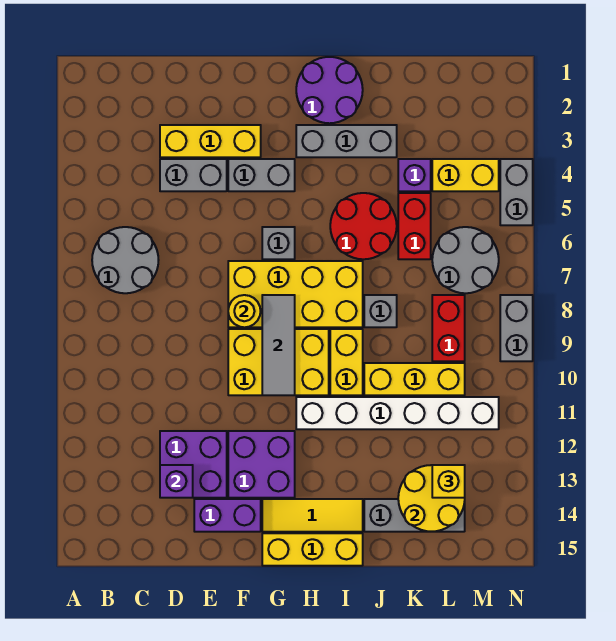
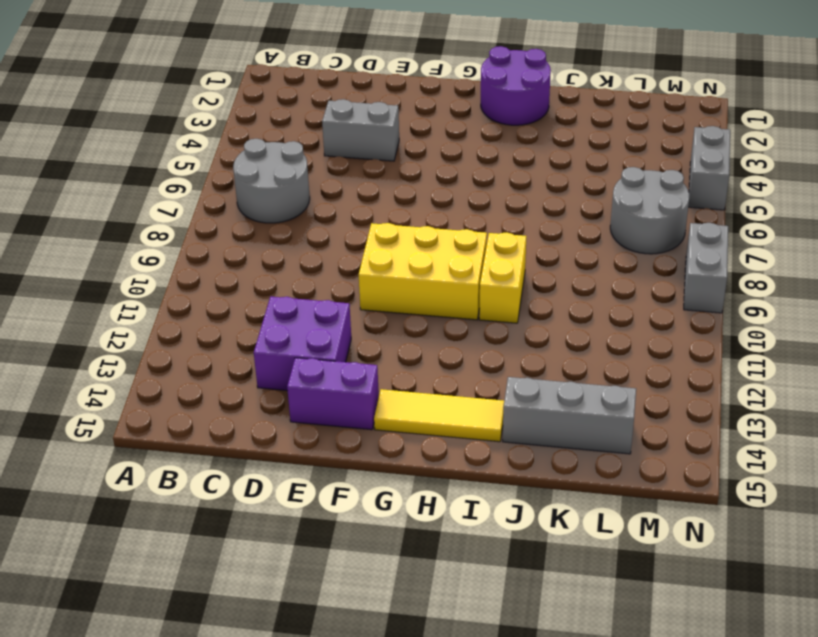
none -> yellow 1x3 brick [160,125,261,157]
none -> grey 1x2 brick [228,159,295,191]
none -> yellow 2x4 brick [228,261,363,327]
none -> purple 2x2 brick [228,431,295,498]

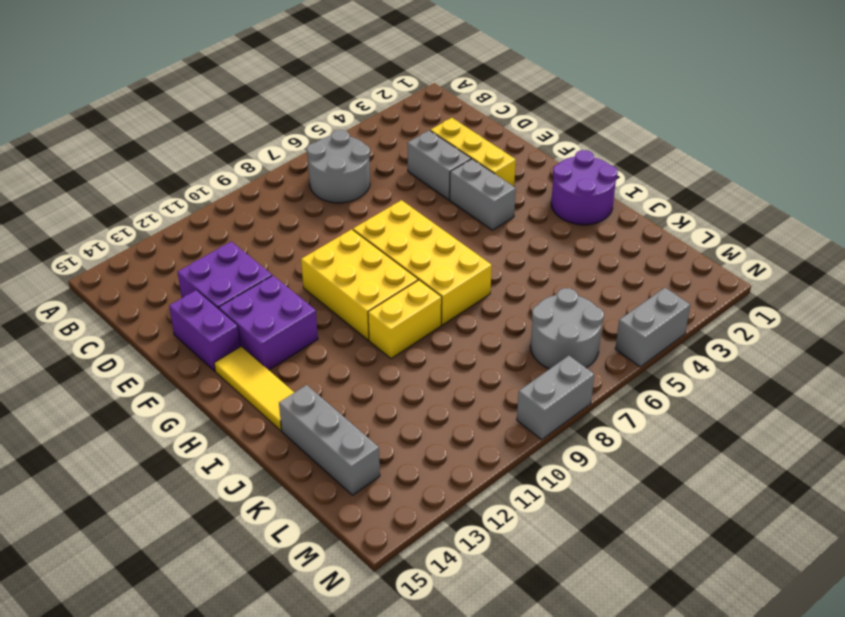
none -> grey 1x1 brick [262,227,295,259]
none -> yellow 1x3 brick [262,533,363,566]
none -> grey 1x3 brick [296,125,397,157]
none -> white 1x6 brick [296,397,499,429]

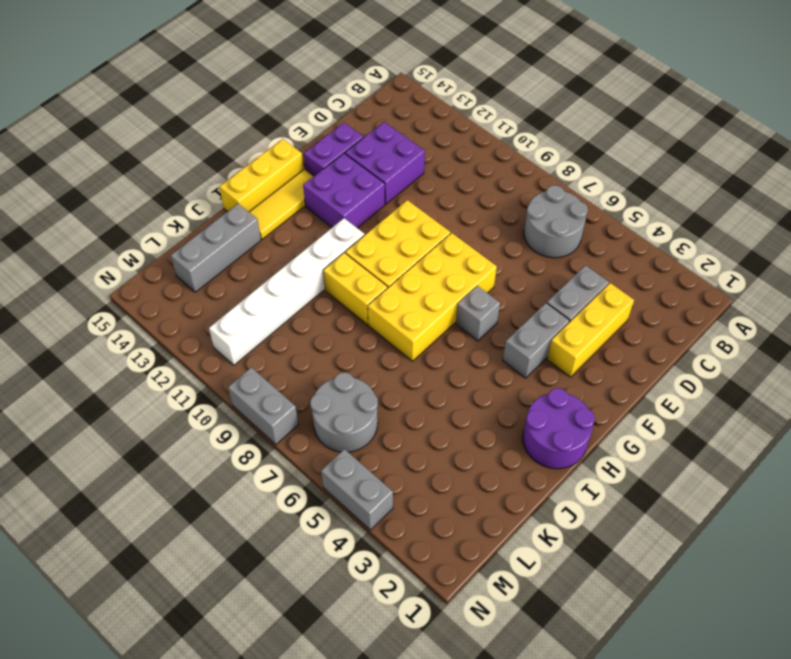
none -> grey 1x3 brick [296,125,397,157]
none -> red 2x2 round brick [330,193,397,259]
none -> grey 1x1 brick [364,295,397,327]
none -> yellow 1x3 brick [364,363,465,395]

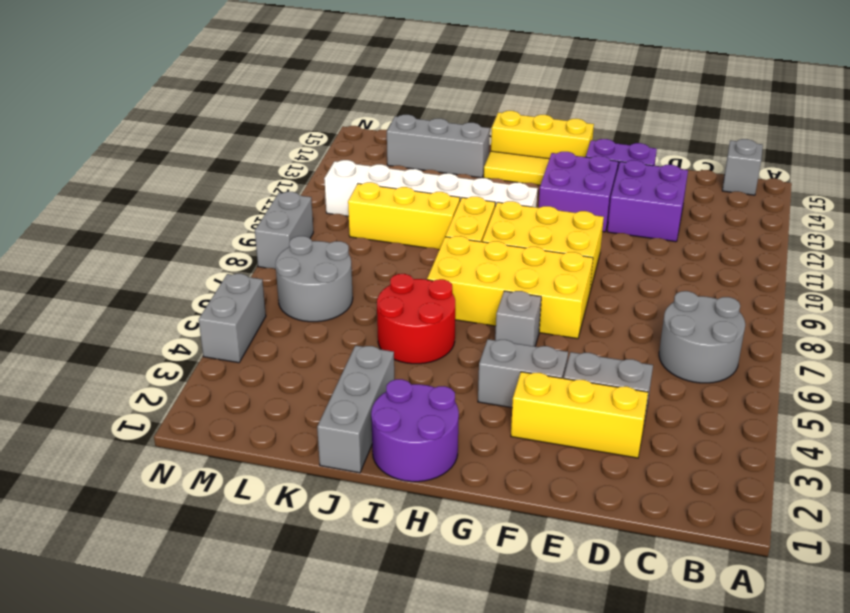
grey 1x1 brick [722,139,763,195] -> grey 1x1 brick moved to [364,295,397,327]
grey 1x3 brick [317,345,394,473] -> grey 1x3 brick turned to [296,125,397,157]
none -> purple 1x1 brick [398,159,431,191]
none -> red 1x2 brick [398,193,431,259]
none -> yellow 1x2 brick [432,159,499,191]
none -> red 1x2 brick [432,295,465,361]

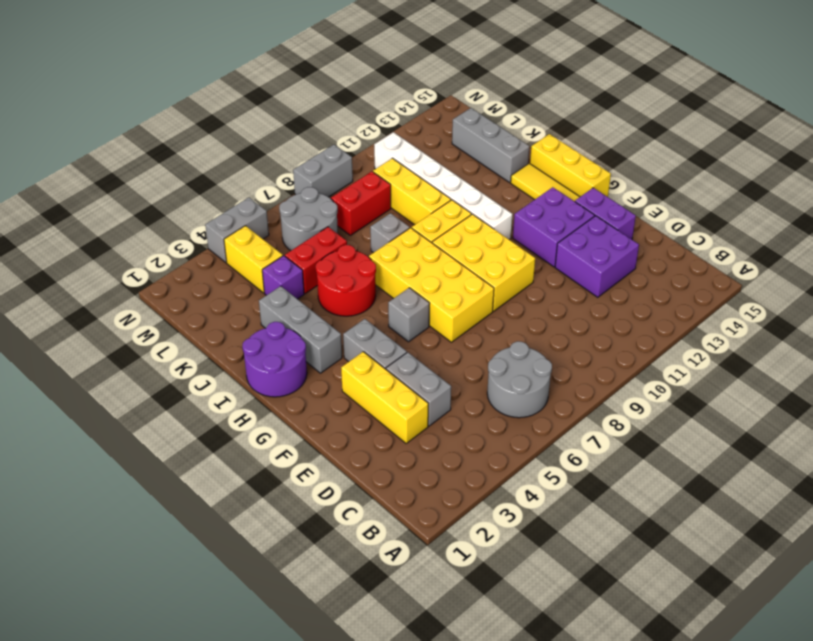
none -> purple 1x1 brick [160,465,193,498]
none -> yellow 1x1 round brick [228,295,261,327]
none -> grey 1x3 tile [262,295,295,395]
none -> yellow 2x2 round brick [398,465,465,532]

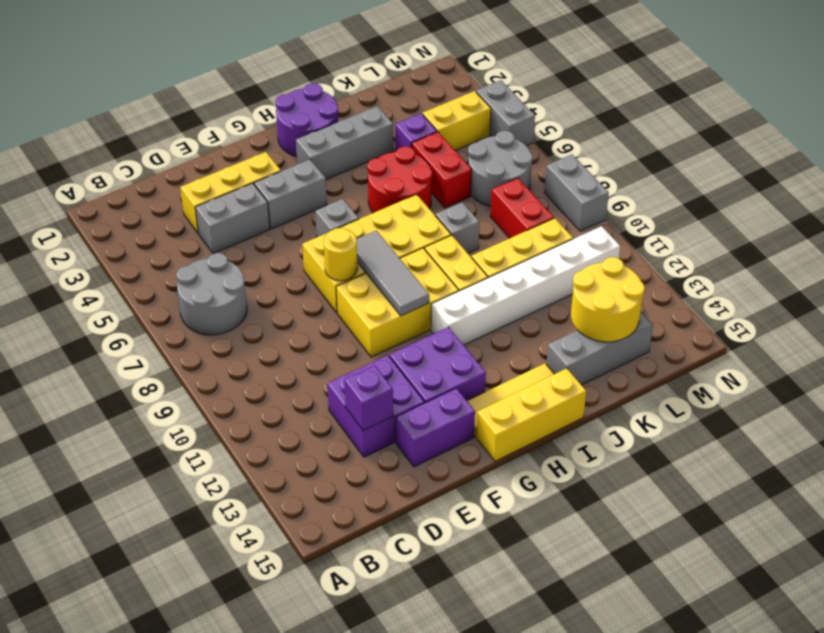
none -> yellow 1x1 brick [432,465,465,498]

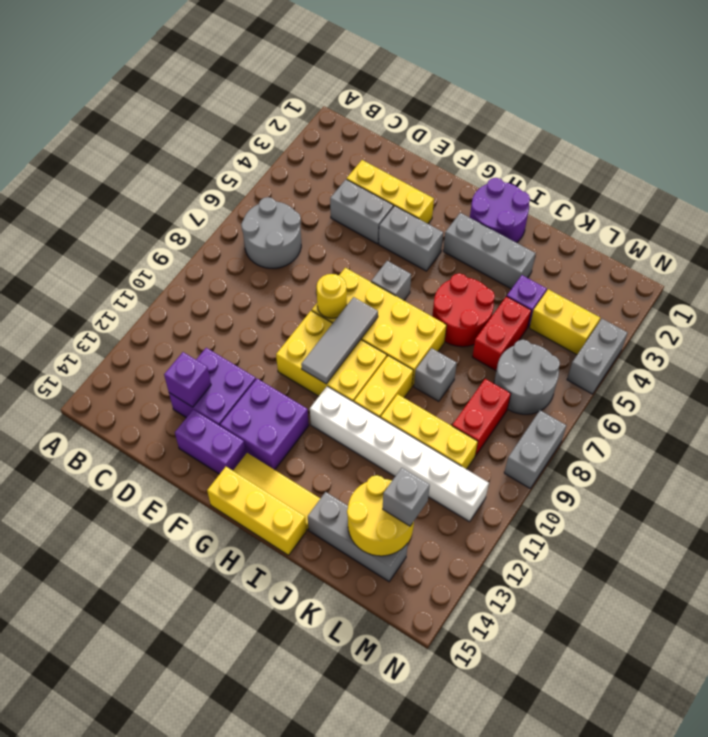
grey 1x1 brick [383,468,430,526] -> yellow 1x1 brick [432,465,465,498]

